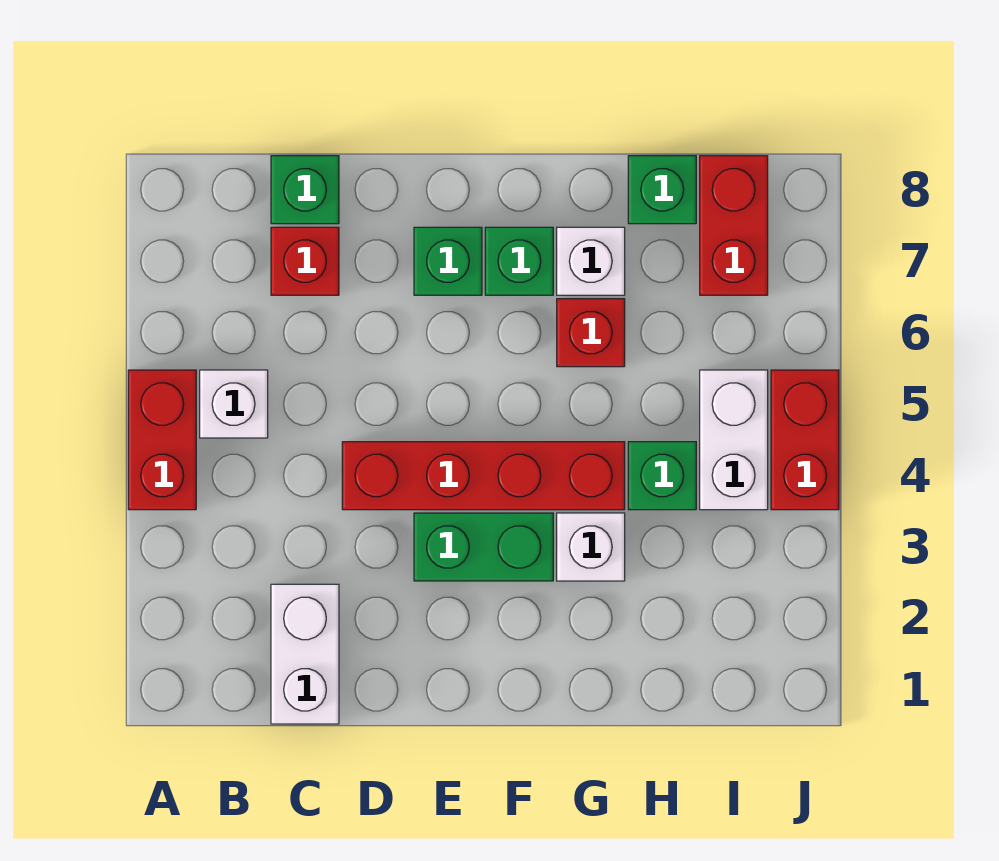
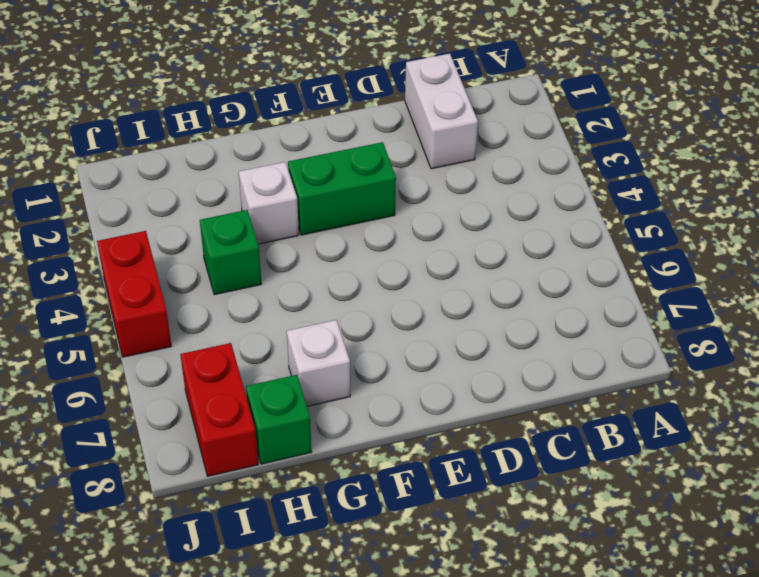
none -> red 1x2 brick [128,370,196,510]
none -> white 1x1 brick [200,370,268,438]
none -> red 1x1 brick [271,227,339,295]

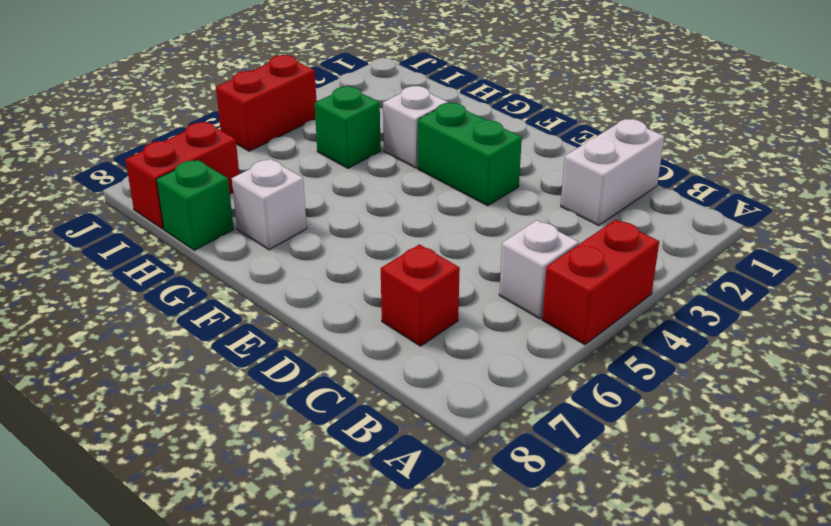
none -> green 1x1 brick [271,156,339,224]
none -> red 1x4 brick [342,442,625,510]
none -> green 1x1 brick [414,227,482,295]

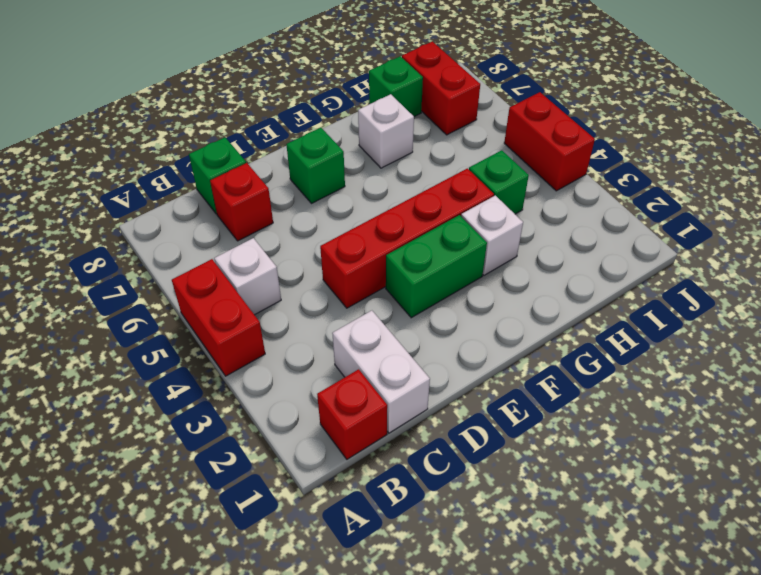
red 1x1 brick [317,369,387,459] -> red 1x1 brick moved to [557,299,625,367]
none -> green 1x1 brick [485,227,553,295]
none -> white 1x2 brick [700,370,768,510]

